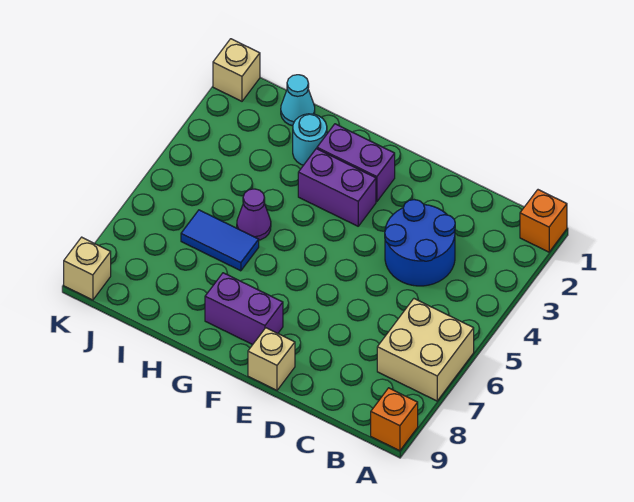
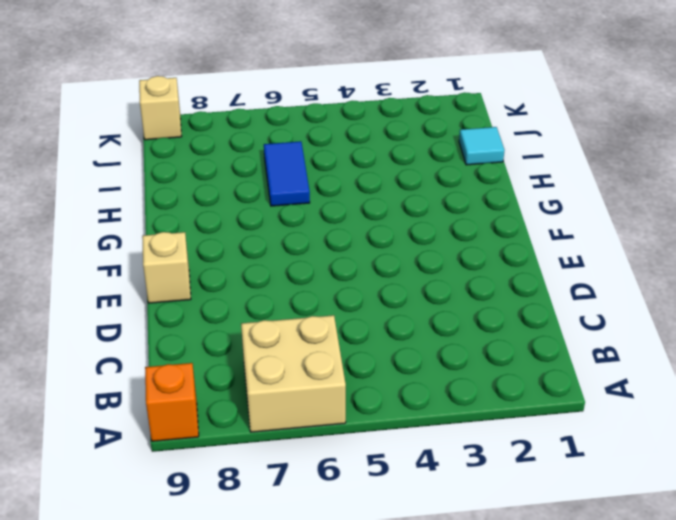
cyan 1x1 tile [459,127,504,165] -> cyan 1x1 cone [281,75,315,126]
none -> orange 1x1 brick [520,190,567,252]
none -> blue 2x2 round brick [385,200,455,286]
none -> purple 1x2 brick [317,124,395,202]

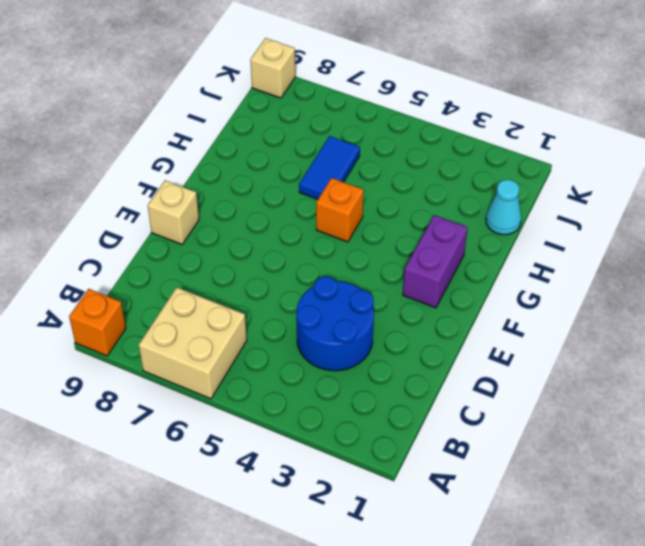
orange 1x1 brick [316,178,364,242] -> orange 1x1 brick moved to [520,190,567,252]
none -> purple 1x2 brick [298,149,376,226]
none -> purple 1x2 brick [205,273,283,345]
none -> cyan 1x1 round brick [293,114,327,165]

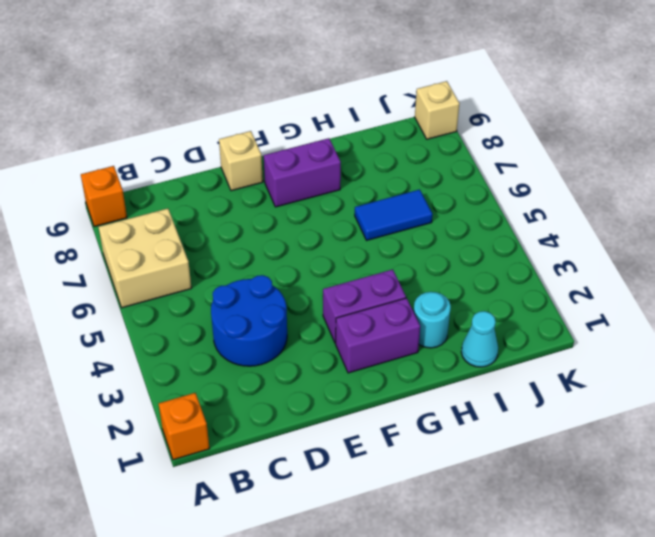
none -> purple 1x1 cone [237,189,271,240]
none -> tan 1x1 brick [213,39,260,101]

